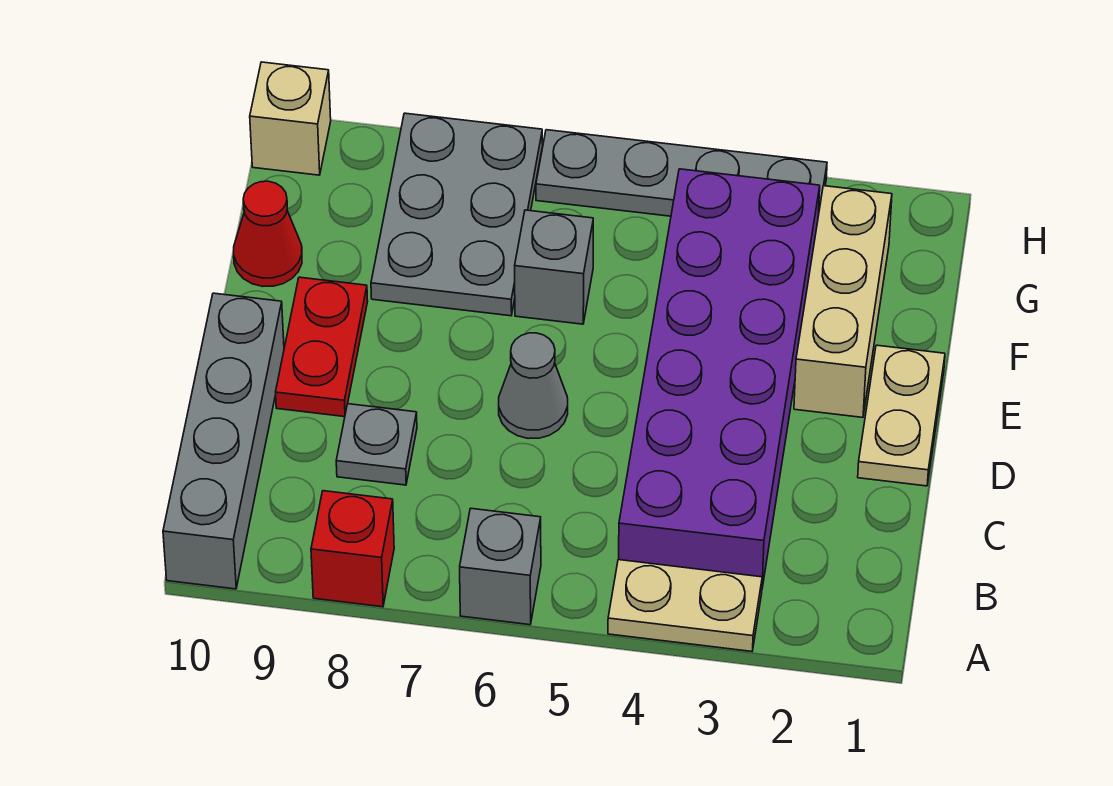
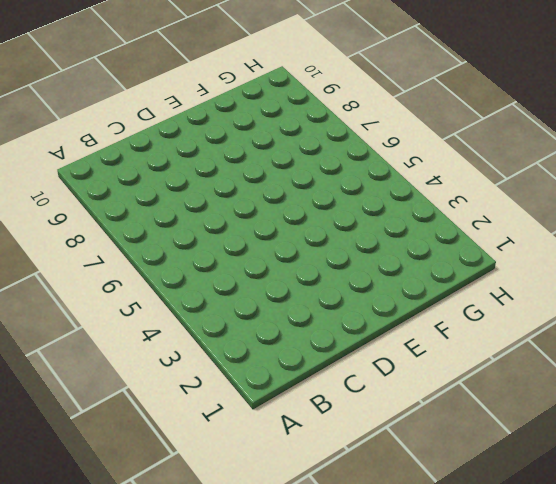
none -> tan 1x2 plate [608,560,762,651]
none -> grey 1x1 brick [460,508,541,625]
none -> red 1x1 brick [311,491,394,607]

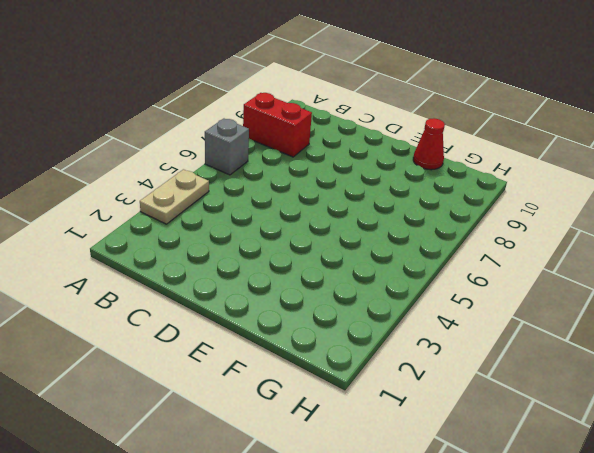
red 1x2 brick [243,93,312,157] -> red 1x1 brick [311,491,394,607]
none -> grey 1x4 brick [163,293,284,589]
none -> purple 2x6 brick [619,169,820,587]
none -> grey 1x1 plate [336,404,417,485]

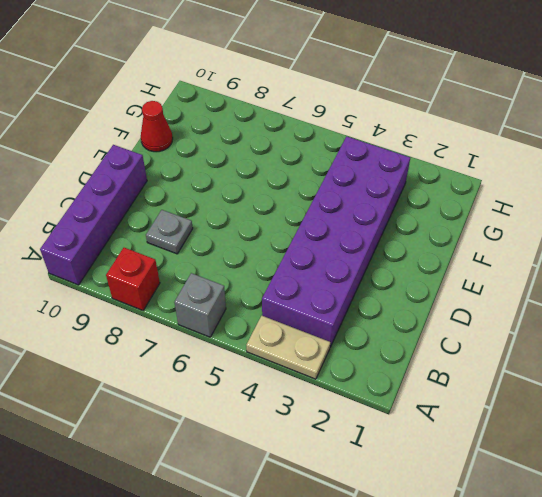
purple 1x4 brick [40,145,147,285] -> grey 1x4 brick [163,293,284,589]
none -> tan 1x2 plate [858,345,945,486]
none -> grey 1x1 cone [499,333,568,439]
none -> red 1x2 plate [276,277,368,417]

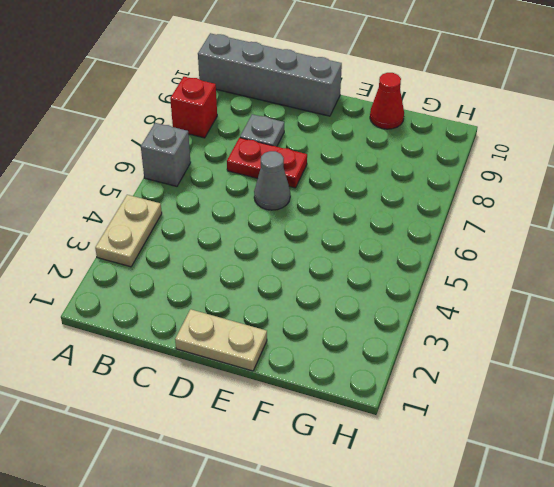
red 1x2 plate [227,138,307,188] -> red 1x2 plate moved to [276,277,368,417]
none -> purple 2x6 brick [619,169,820,587]
none -> tan 1x3 brick [794,186,892,418]
none -> grey 1x1 brick [515,210,593,324]

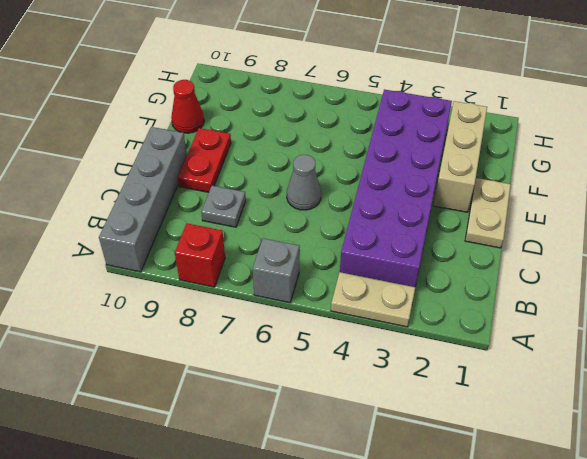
none -> grey 1x1 brick [515,210,593,324]
none -> grey 2x3 plate [371,113,543,316]
none -> grey 1x4 plate [536,130,827,216]

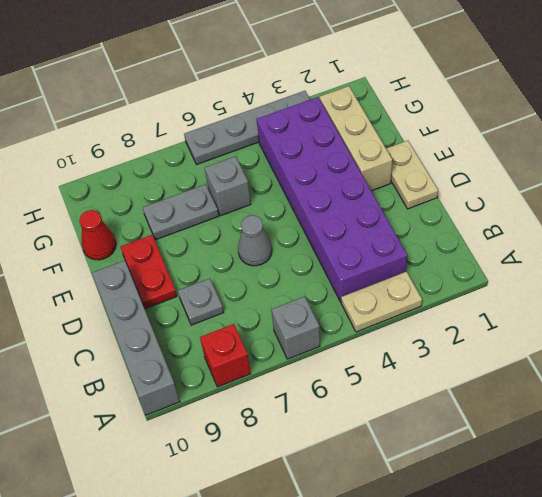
grey 1x2 plate [143,184,219,240] -> grey 2x3 plate [371,113,543,316]
none -> tan 1x1 brick [250,62,331,175]

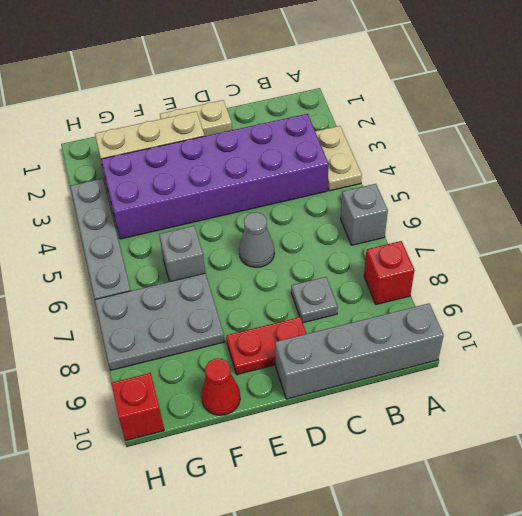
red 1x1 brick [111,373,164,440] -> tan 1x1 brick [250,62,331,175]

